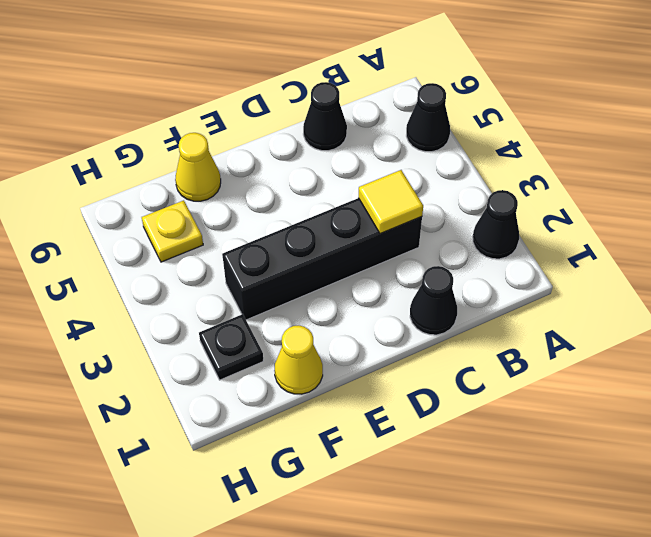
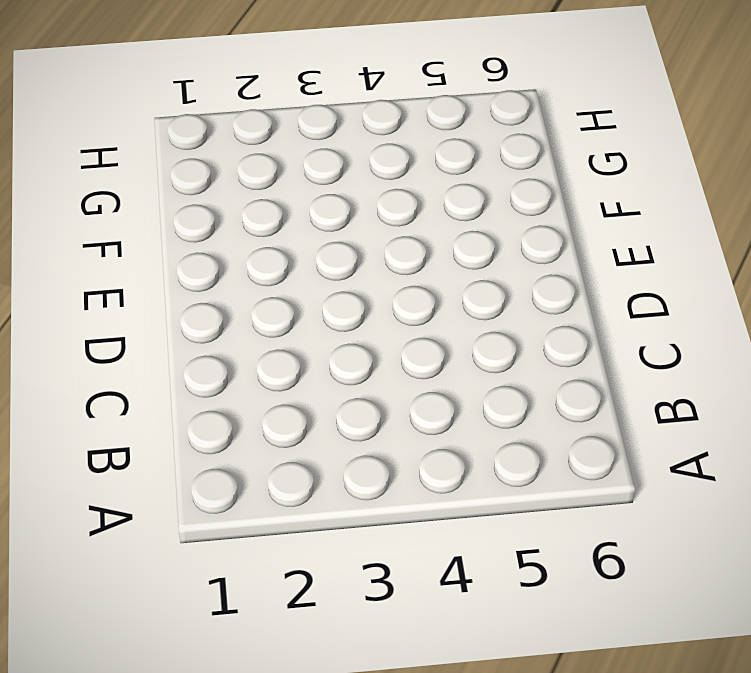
none -> black 1x1 cone [473,190,519,259]
none -> black 1x1 cone [406,83,450,152]

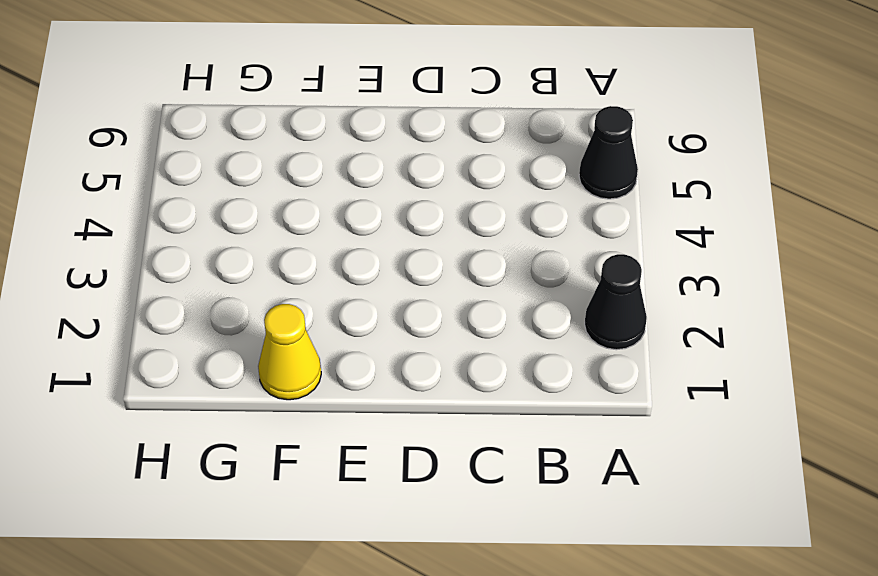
none -> black 1x1 cone [410,266,457,335]
none -> black 1x4 brick [222,198,422,320]

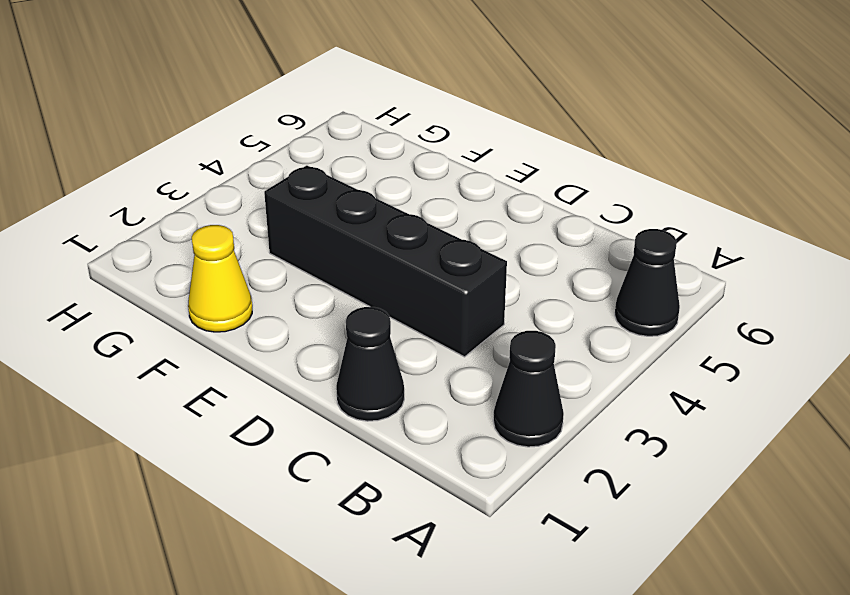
none -> black 1x1 cone [303,82,347,151]
none -> yellow 1x1 cone [175,133,221,201]

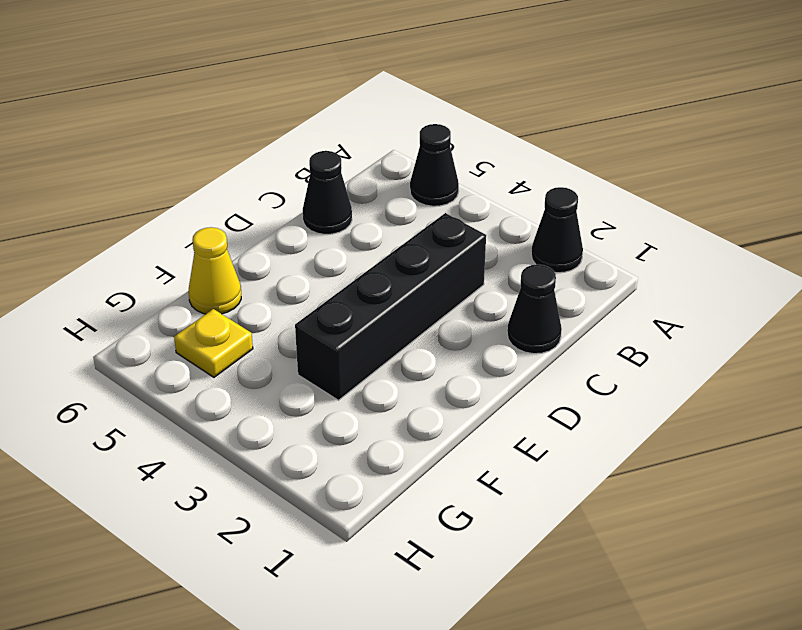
none -> yellow 1x1 cone [274,325,323,394]
none -> black 1x1 plate [199,314,263,380]

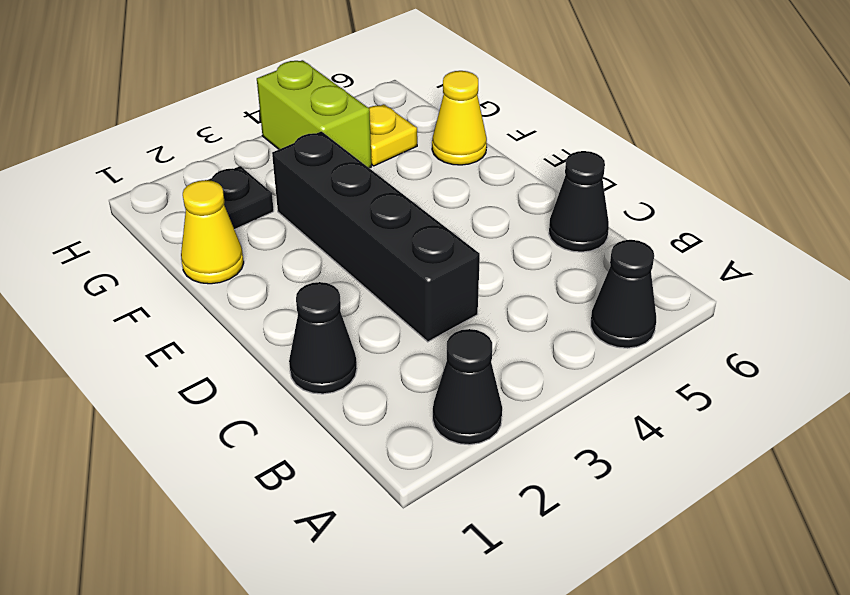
lime 1x2 brick [257,60,371,168] -> none
none -> yellow 1x1 tile [358,170,423,234]

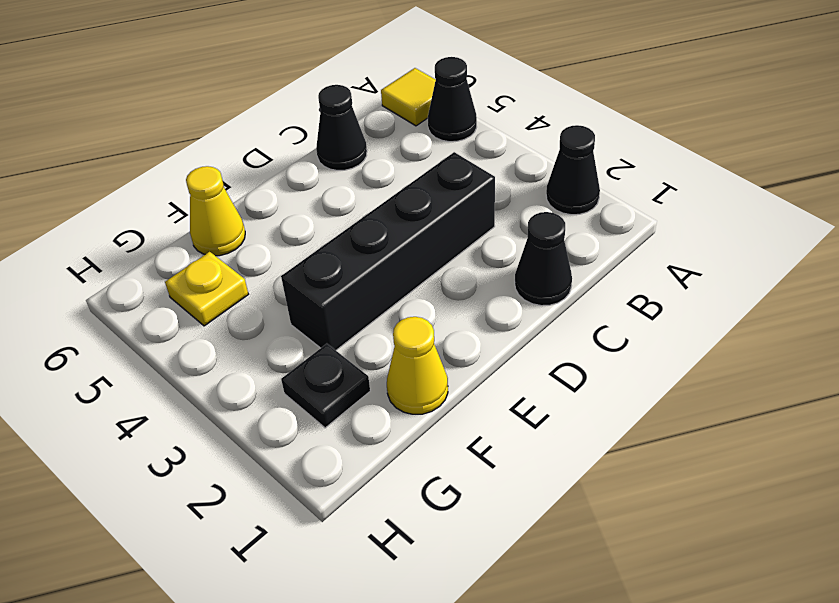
yellow 1x1 tile [381,68,436,126] -> yellow 1x1 tile moved to [358,170,423,234]

